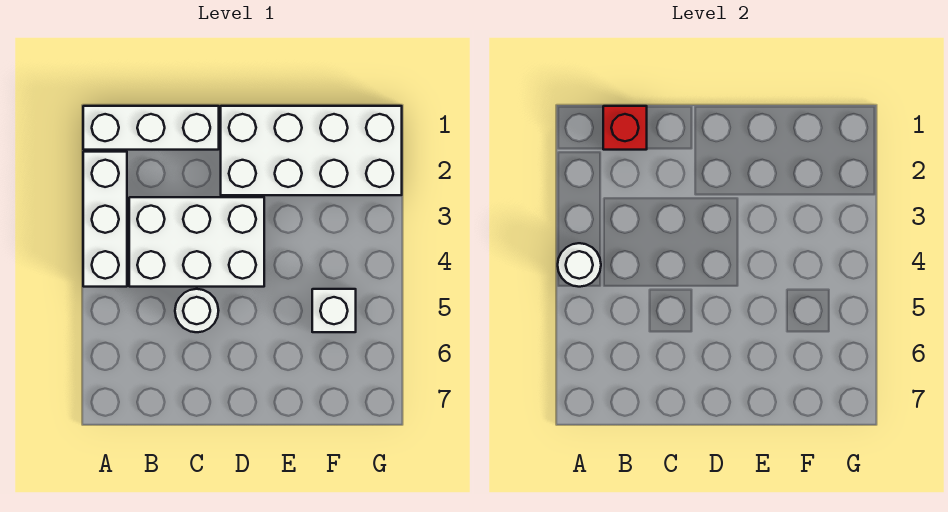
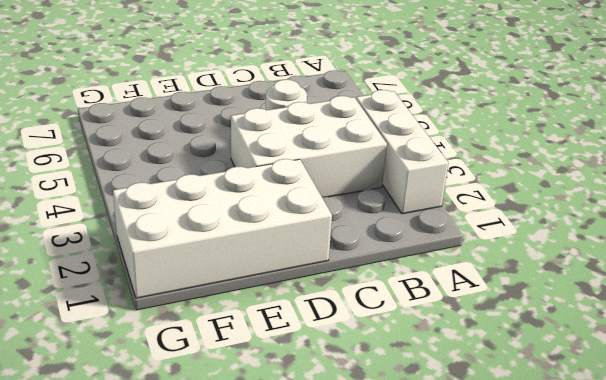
none -> white 1x3 brick [83,106,219,150]
none -> white 1x1 brick [312,289,356,332]

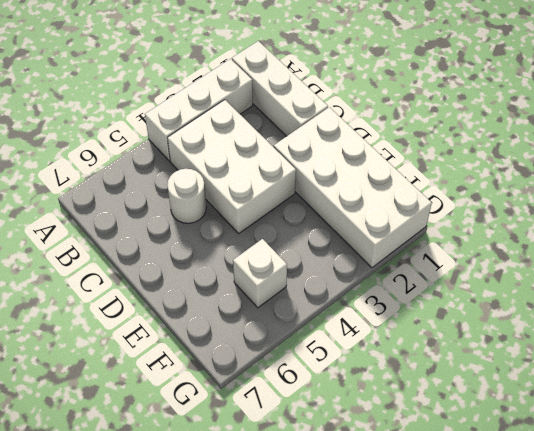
none -> white 1x1 round brick [558,243,601,287]
none -> red 1x1 brick [603,106,647,150]

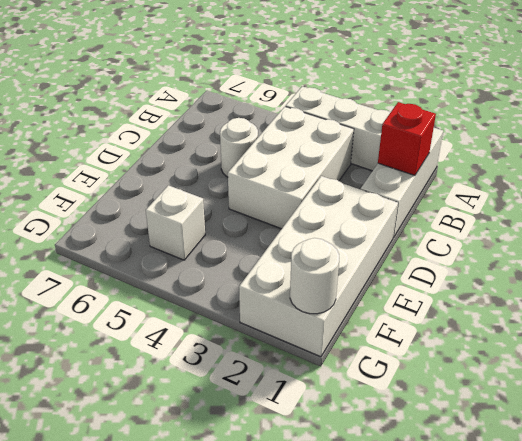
white 1x1 round brick [290,238,339,314] -> white 1x1 round brick moved to [558,243,601,287]

